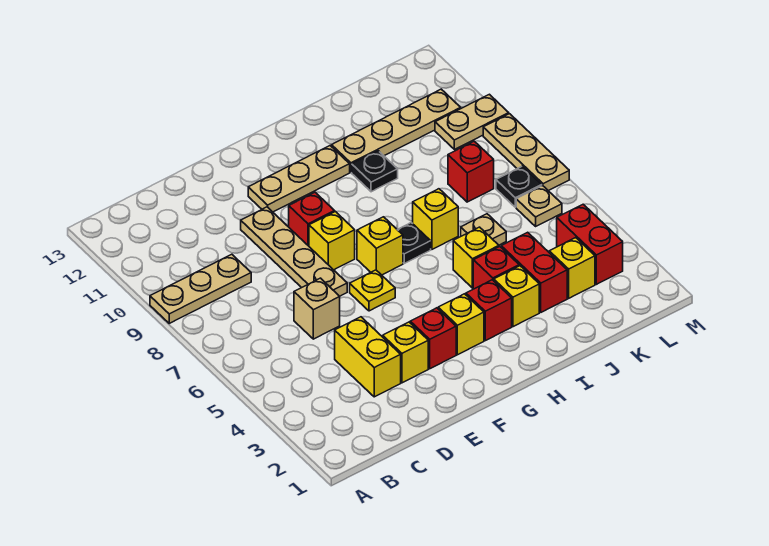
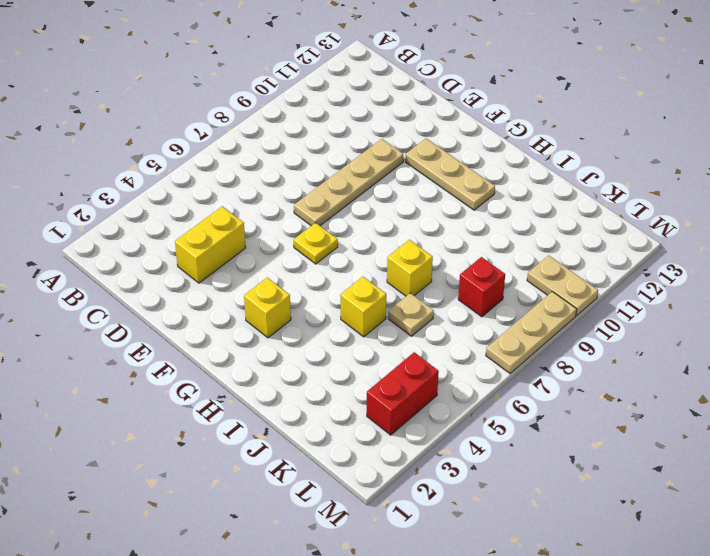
none -> tan 1x3 plate [150,254,251,323]
none -> tan 1x1 brick [294,278,340,339]
none -> yellow 1x1 brick [383,322,428,383]

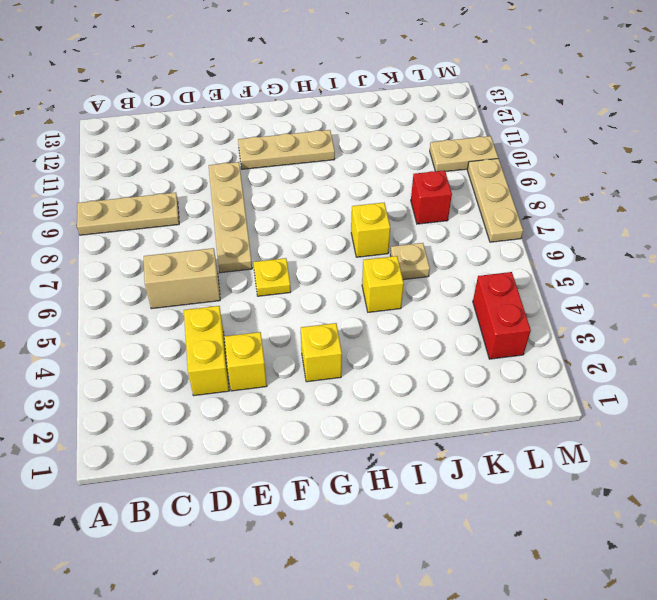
tan 1x2 brick [144,248,220,309] -> tan 1x1 brick [294,278,340,339]
none -> red 1x1 brick [410,308,456,369]
none -> yellow 1x1 brick [309,212,355,270]
none -> red 1x1 brick [289,192,335,246]

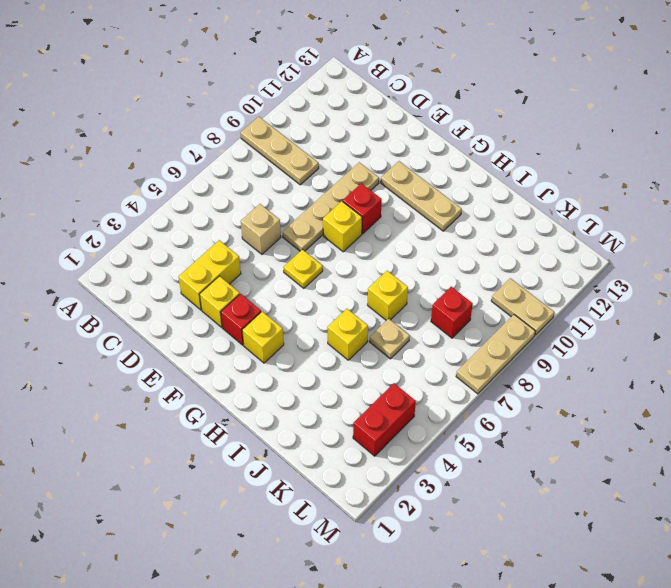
none -> yellow 1x1 brick [357,217,403,275]
none -> red 1x1 brick [466,280,512,341]
none -> black 1x1 plate [397,223,431,263]

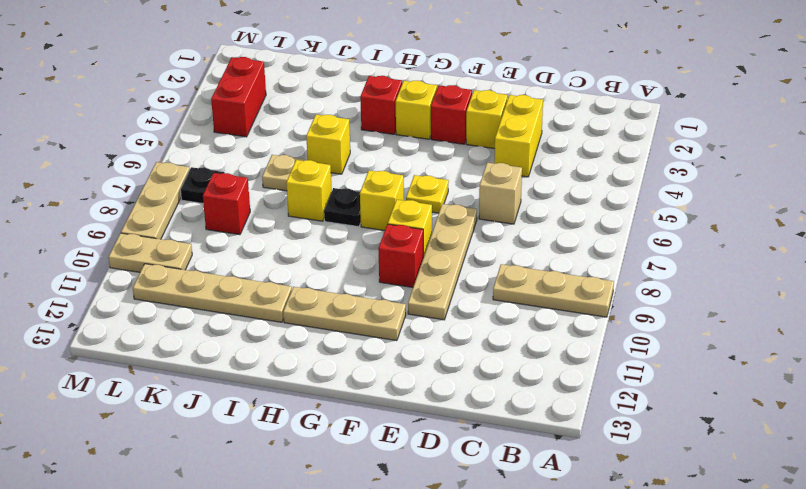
none -> yellow 1x1 brick [494,266,539,327]
none -> red 1x1 brick [473,247,519,289]
none -> black 1x1 plate [352,151,398,192]

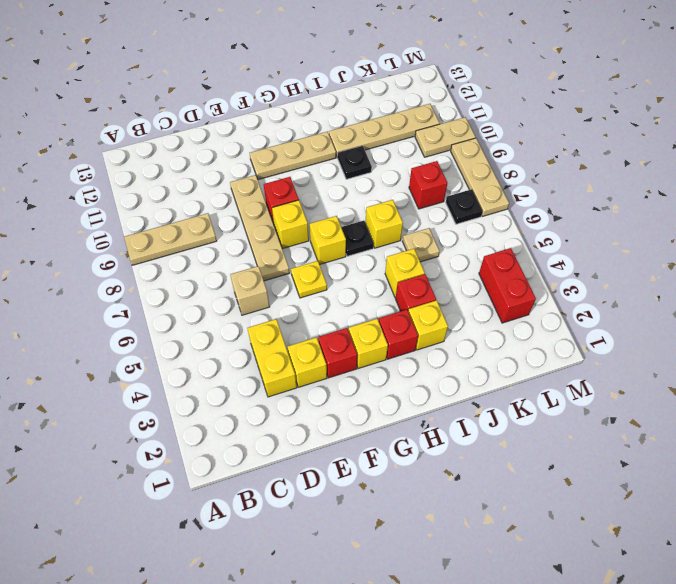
none -> red 1x2 brick [501,232,567,312]
none -> yellow 1x1 brick [549,238,595,298]
none -> tan 1x1 plate [516,186,562,226]

